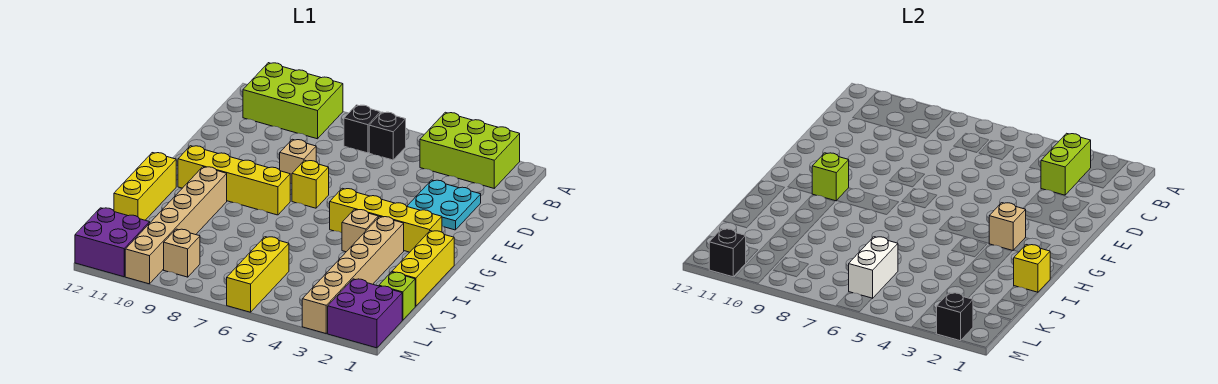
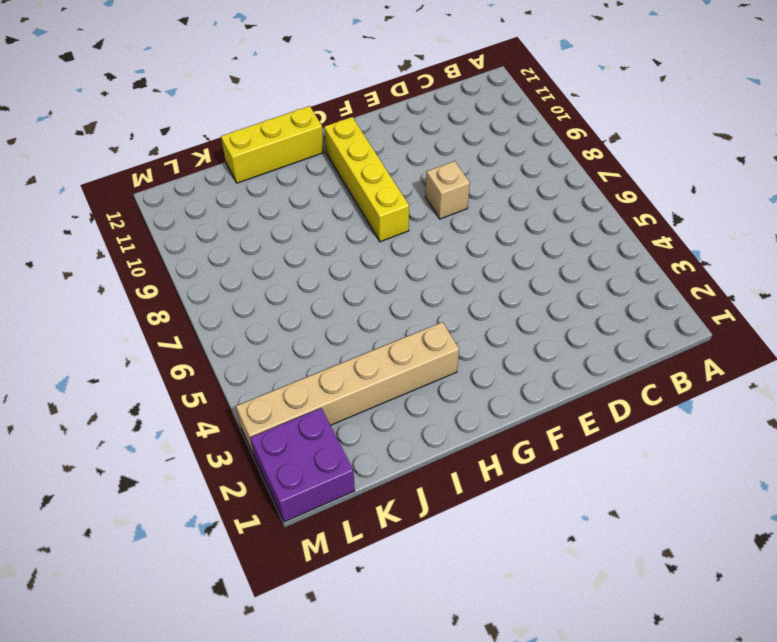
none -> lime 2x3 brick [420,112,520,188]
none -> lime 2x3 brick [243,63,343,139]
none -> black 1x1 brick [369,112,406,160]

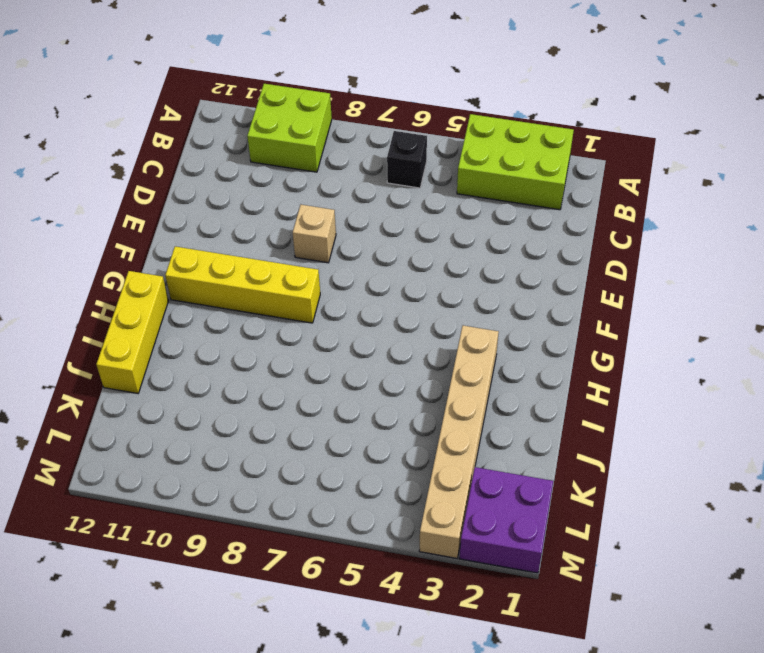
lime 2x2 brick [247,84,332,172] -> lime 2x3 brick [243,63,343,139]
none -> black 1x1 brick [344,105,380,153]
none -> cyan 2x2 plate [407,180,481,230]
none -> yellow 1x1 brick [292,160,329,208]

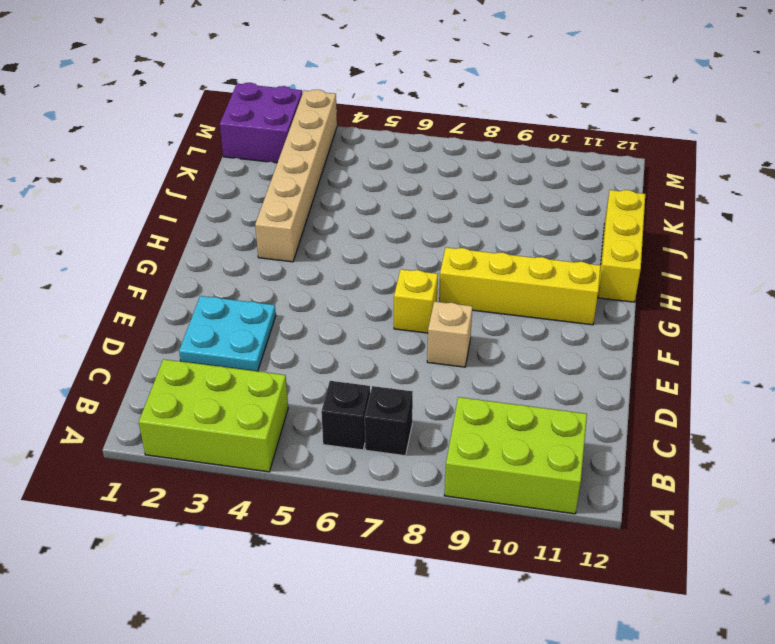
none -> yellow 1x4 brick [330,188,442,252]
none -> yellow 1x3 brick [392,231,454,306]
none -> tan 1x1 brick [342,209,378,252]

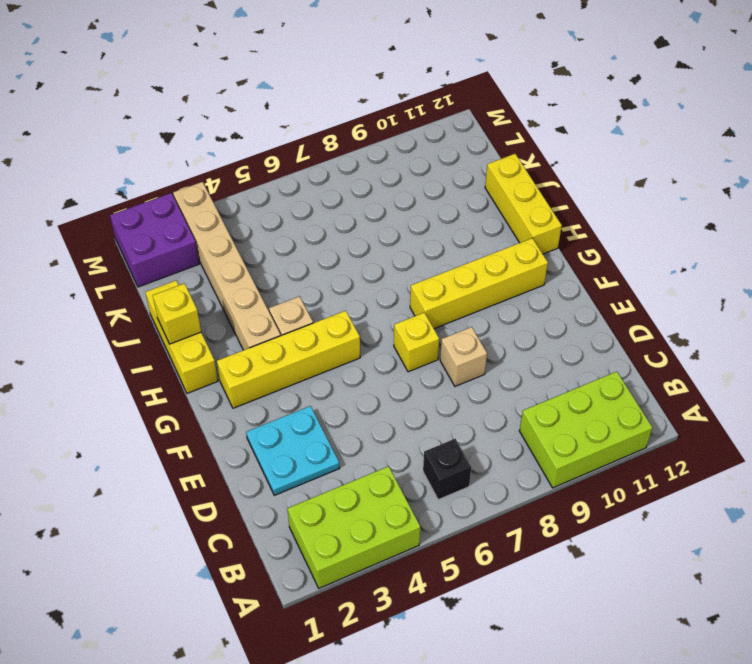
none -> black 1x1 brick [344,105,380,153]
none -> tan 1x6 brick [125,167,227,284]
none -> lime 1x1 brick [379,272,415,320]

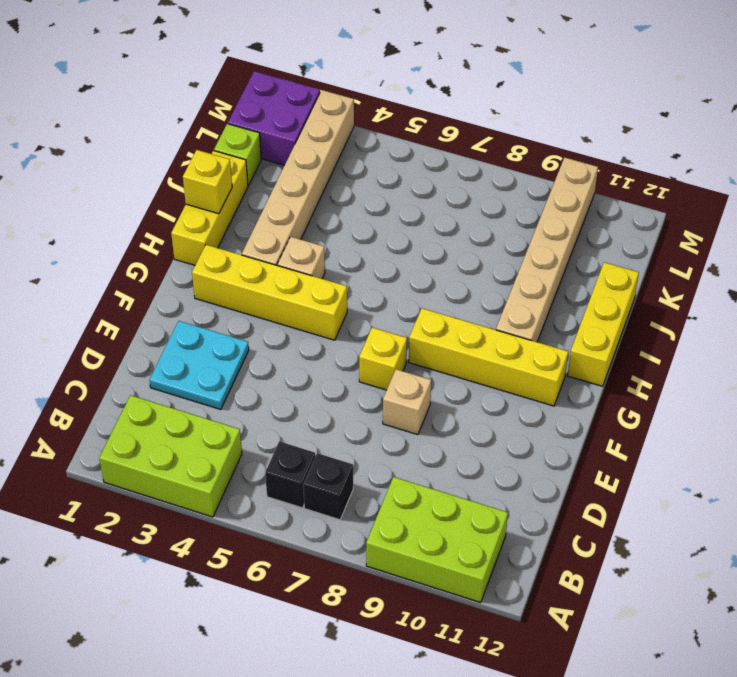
none -> yellow 1x3 brick [227,237,289,312]
none -> tan 1x1 brick [164,229,200,277]
none -> purple 2x2 brick [75,208,150,277]

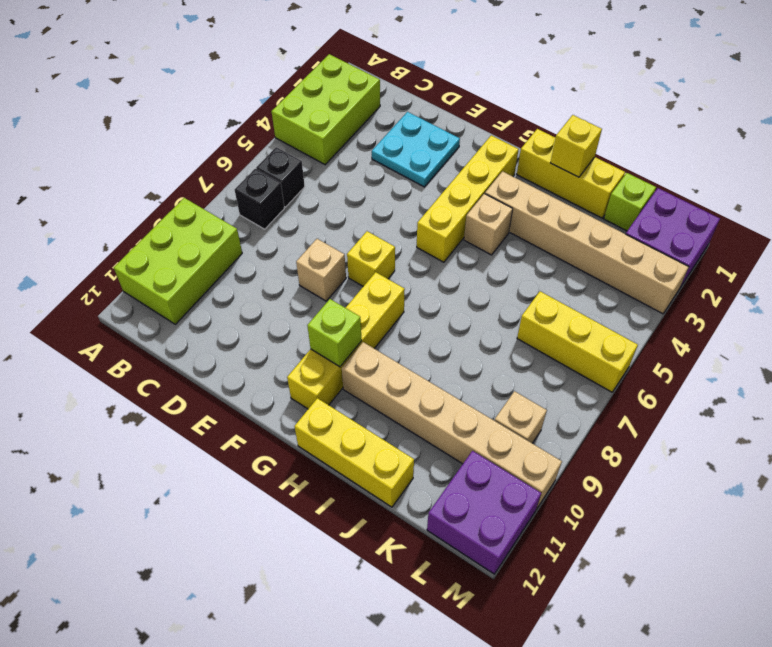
none -> lime 1x2 brick [1041,133,1091,195]
none -> tan 1x1 brick [989,203,1026,250]
none -> white 1x2 brick [849,237,898,298]

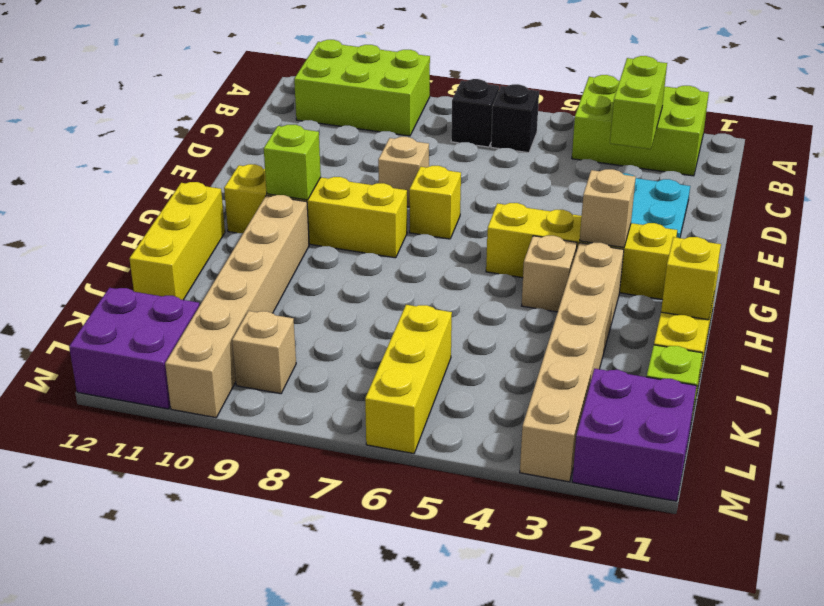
none -> white 1x2 brick [849,237,898,298]
none -> black 1x1 brick [937,293,973,341]
none -> black 1x1 brick [709,229,746,277]

